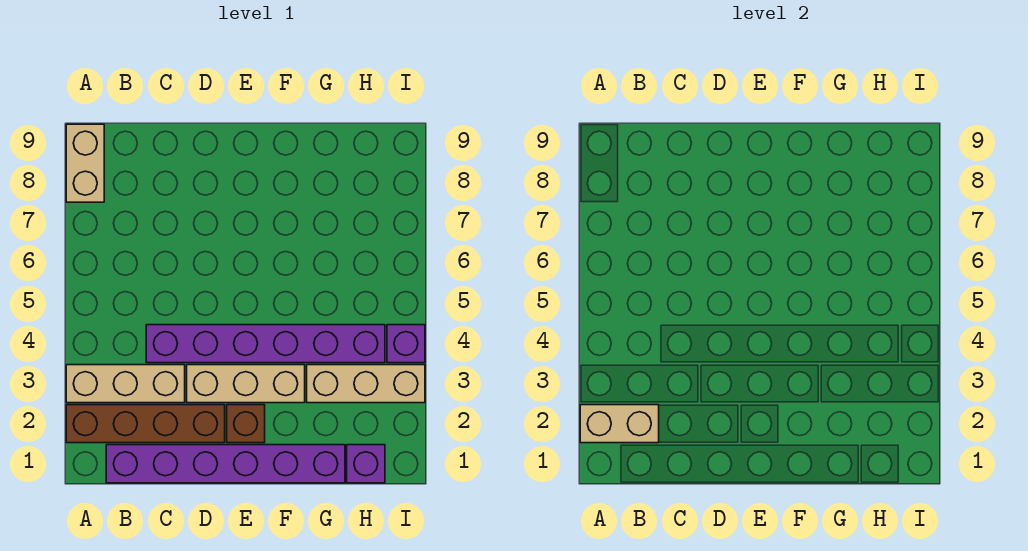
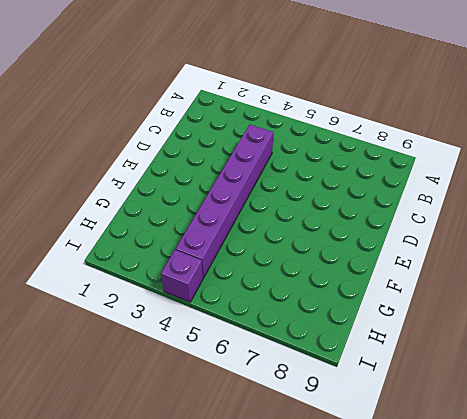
none -> brown 1x4 brick [66,405,225,443]
none -> tan 1x3 brick [66,365,185,403]

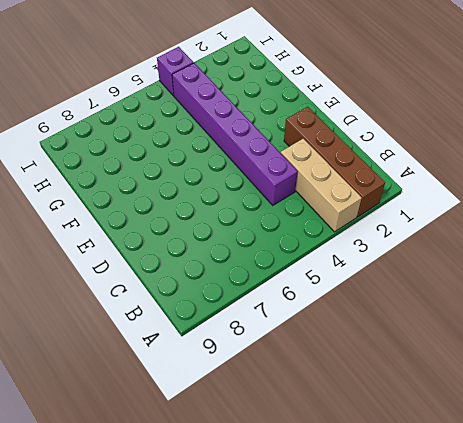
none -> tan 1x2 brick [66,124,104,202]
none -> purple 1x6 brick [106,445,345,483]

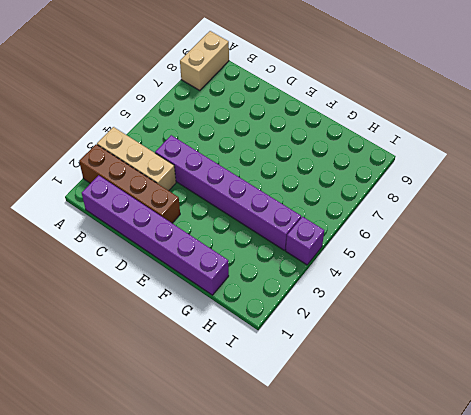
none -> tan 1x3 brick [187,365,305,403]
none -> brown 1x1 brick [227,405,265,443]

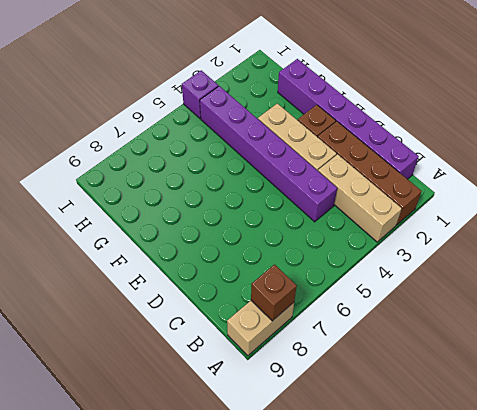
brown 1x1 brick [251,265,297,321] -> none
none -> tan 1x3 brick [307,365,425,403]
none -> purple 1x1 brick [347,445,385,483]

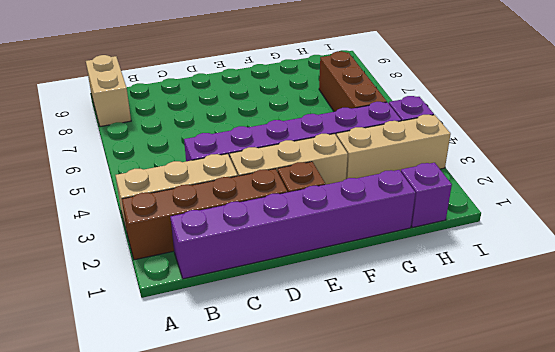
brown 1x3 brick [319,51,387,112] -> none
none -> tan 1x2 brick [580,405,659,443]

